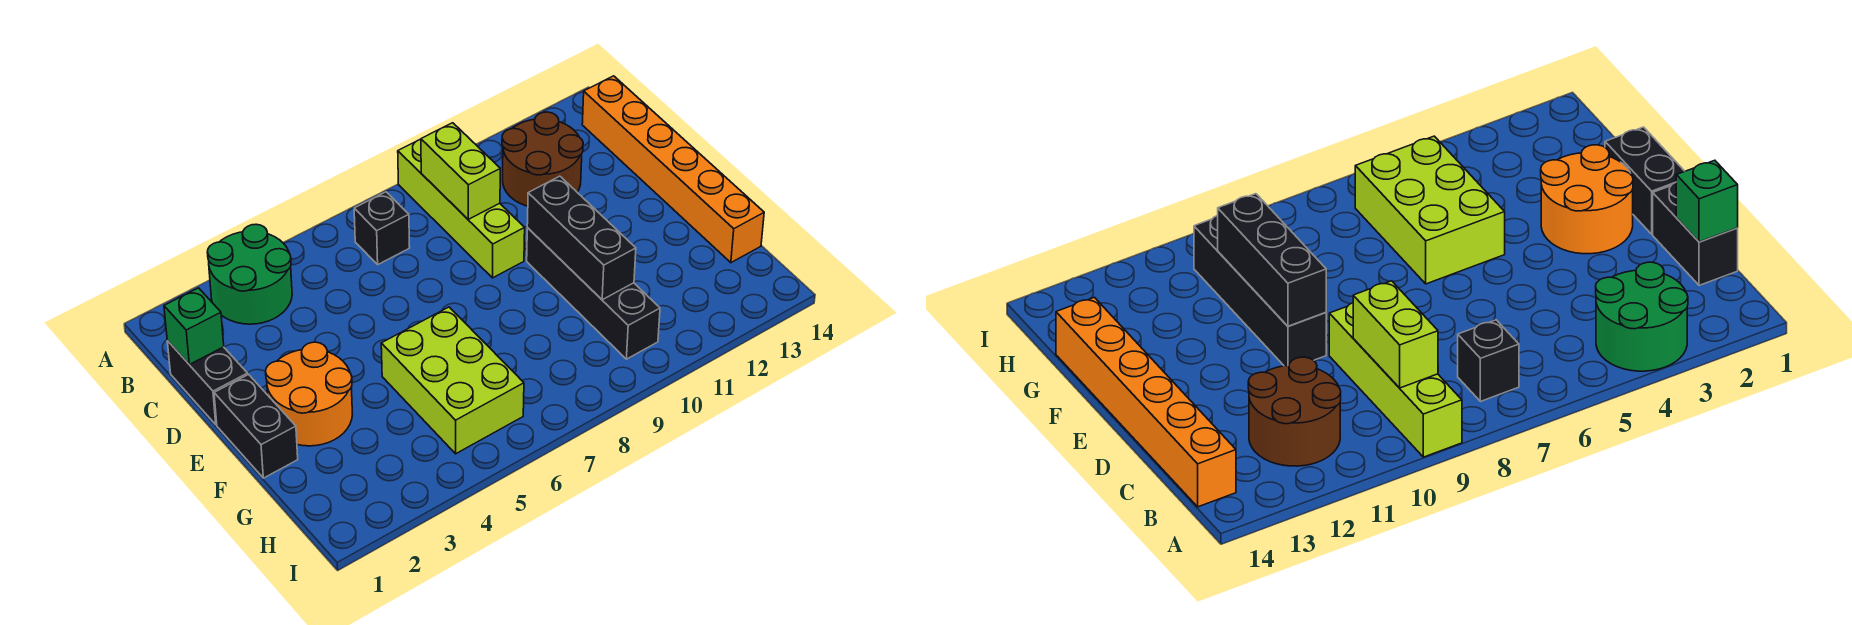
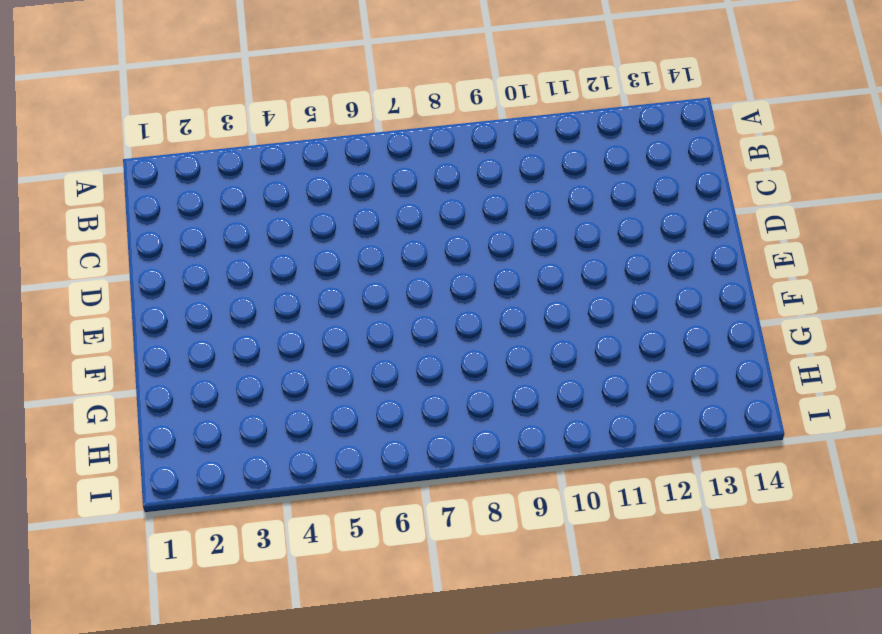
none -> green 2x2 round brick [207,224,292,324]
none -> lime 1x4 brick [398,139,525,278]
none -> black 1x1 brick [354,192,410,264]

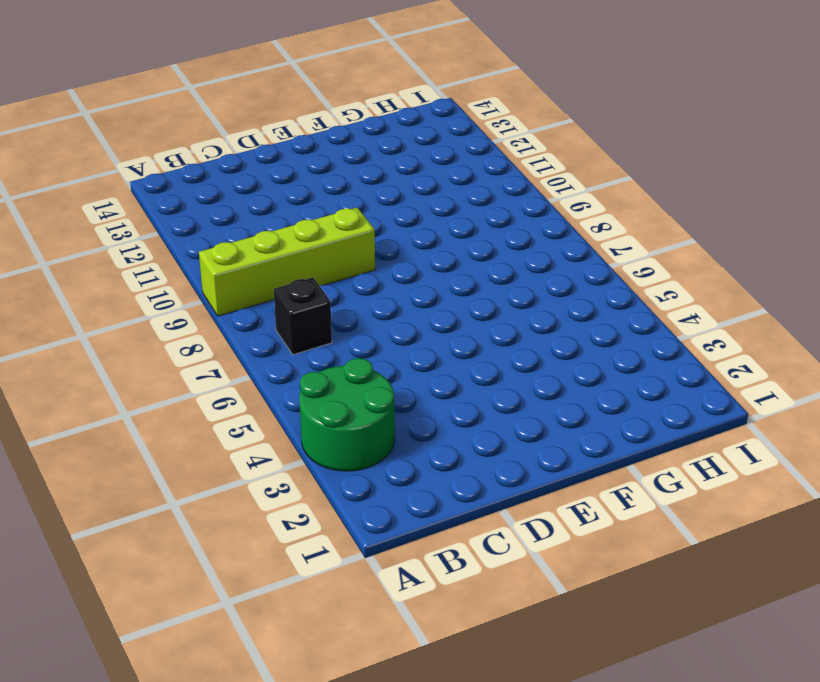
none -> brown 2x2 round brick [502,112,583,206]
none -> orange 1x6 brick [582,76,764,263]
none -> black 1x2 brick [167,341,248,425]

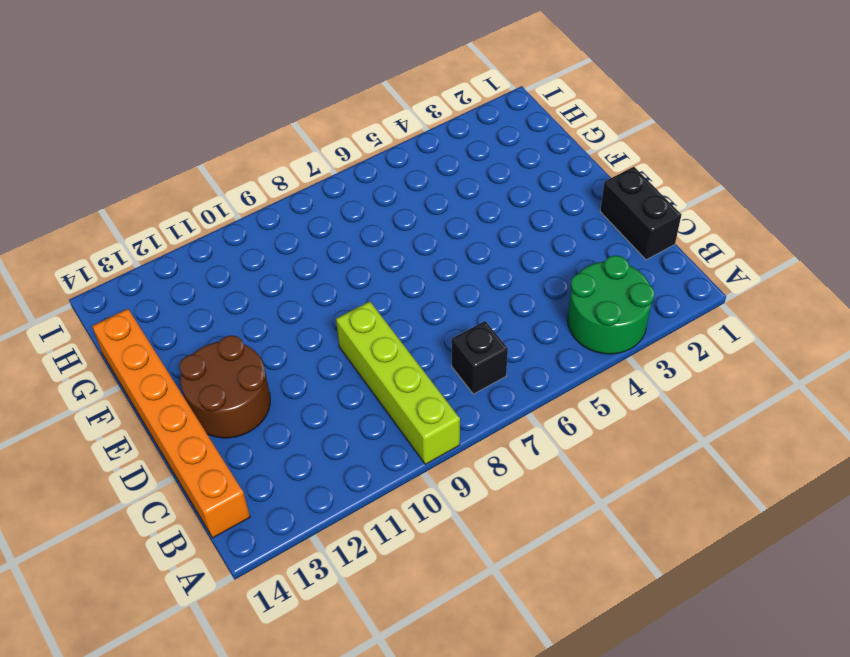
brown 2x2 round brick [179,335,270,438] -> brown 2x2 round brick moved to [502,112,583,206]
none -> black 1x2 brick [214,375,298,478]
none -> orange 2x2 round brick [266,342,352,446]
none -> black 1x4 brick [527,228,660,359]

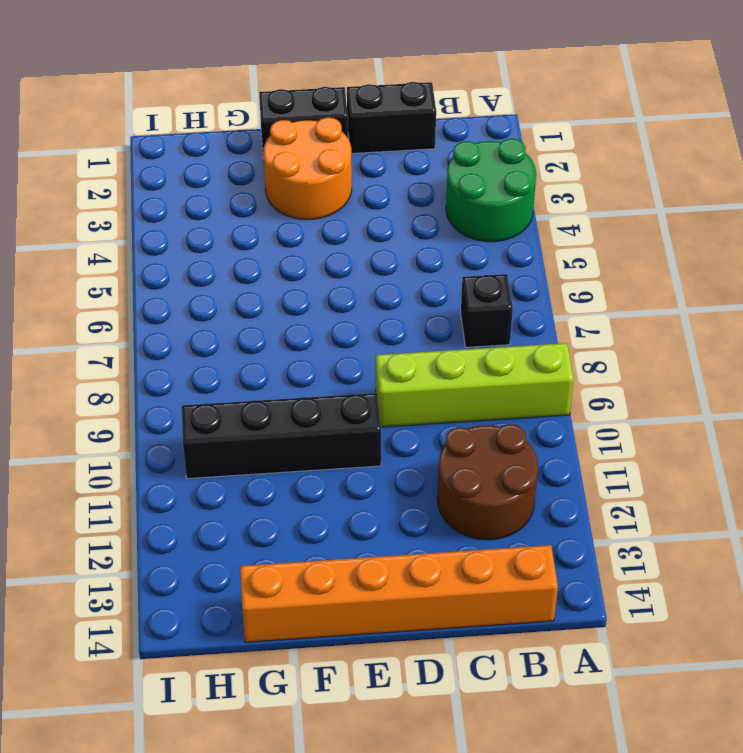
none -> lime 2x3 brick [381,307,524,454]
none -> lime 1x2 brick [421,123,500,219]
none -> green 1x1 brick [164,288,224,364]

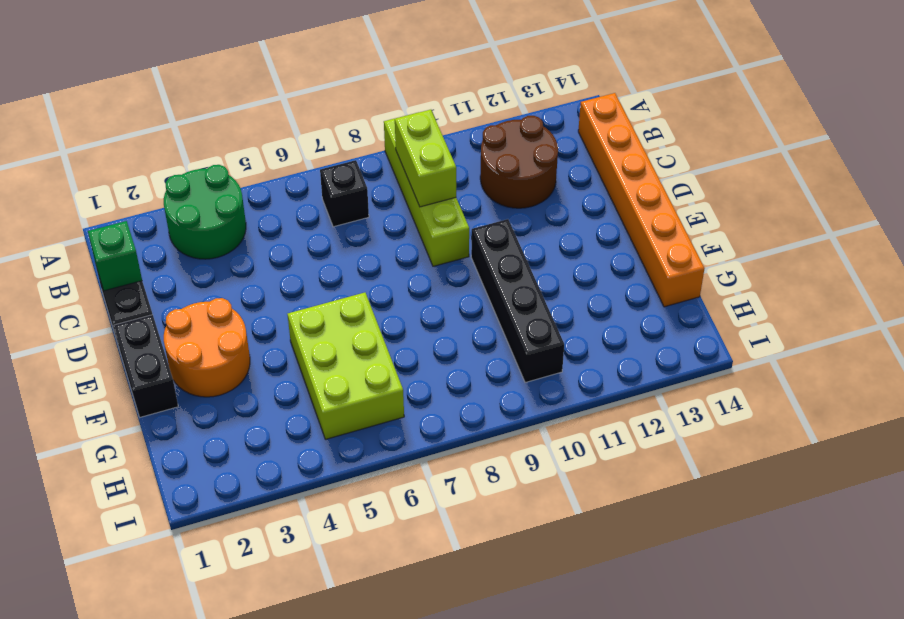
none -> black 1x3 brick [527,176,636,300]

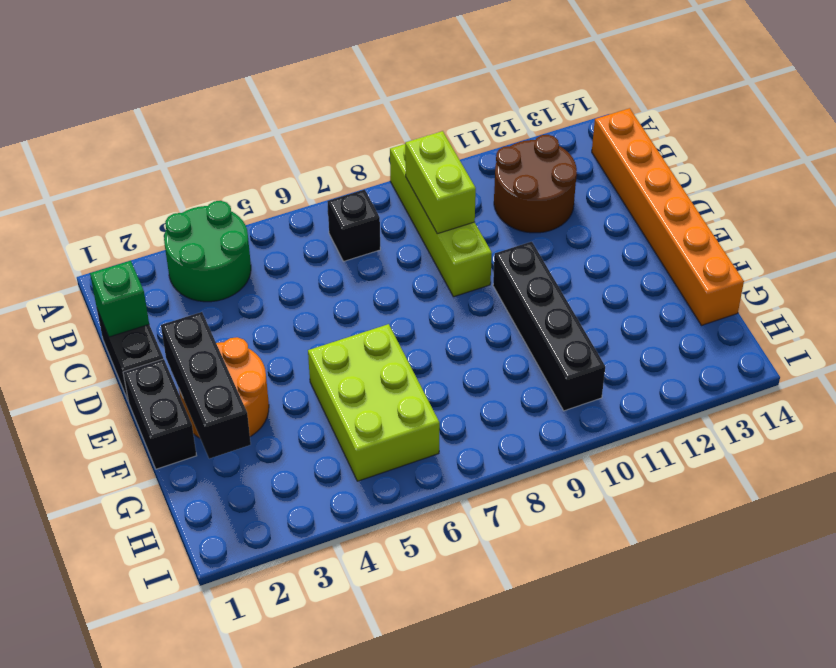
black 1x3 brick [161,312,251,459] -> black 1x3 brick moved to [527,176,636,300]

